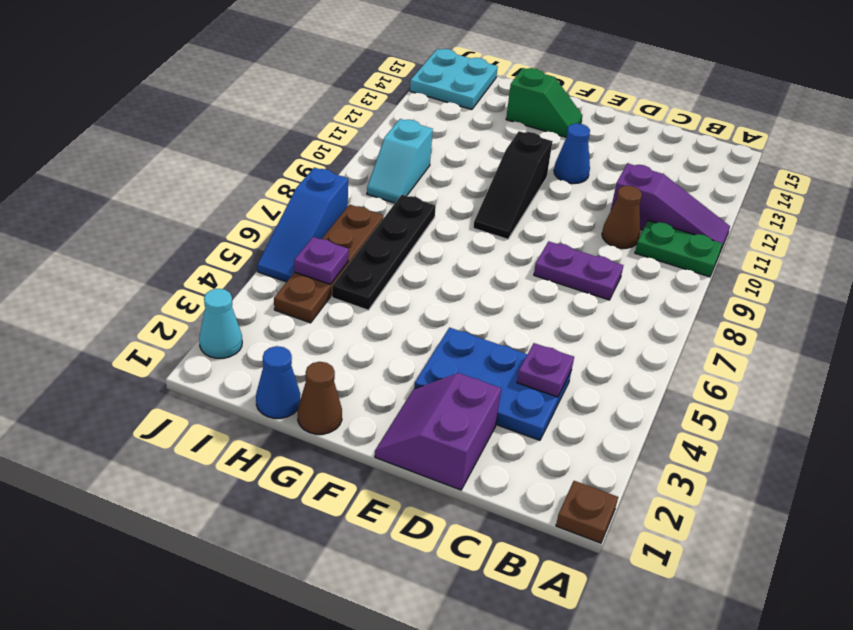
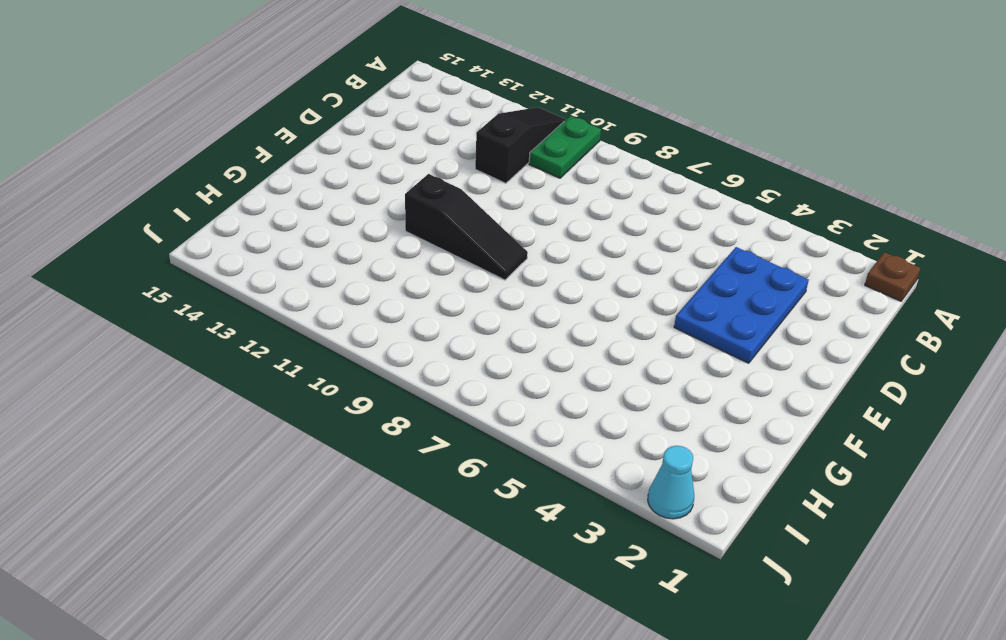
black 1x3 slope [475,107,566,183] -> purple 1x3 slope [611,163,730,252]
none -> purple 1x2 plate [534,241,623,300]
none -> brown 1x1 cone [602,186,642,248]
none -> purple 2x2 slope [375,373,501,490]

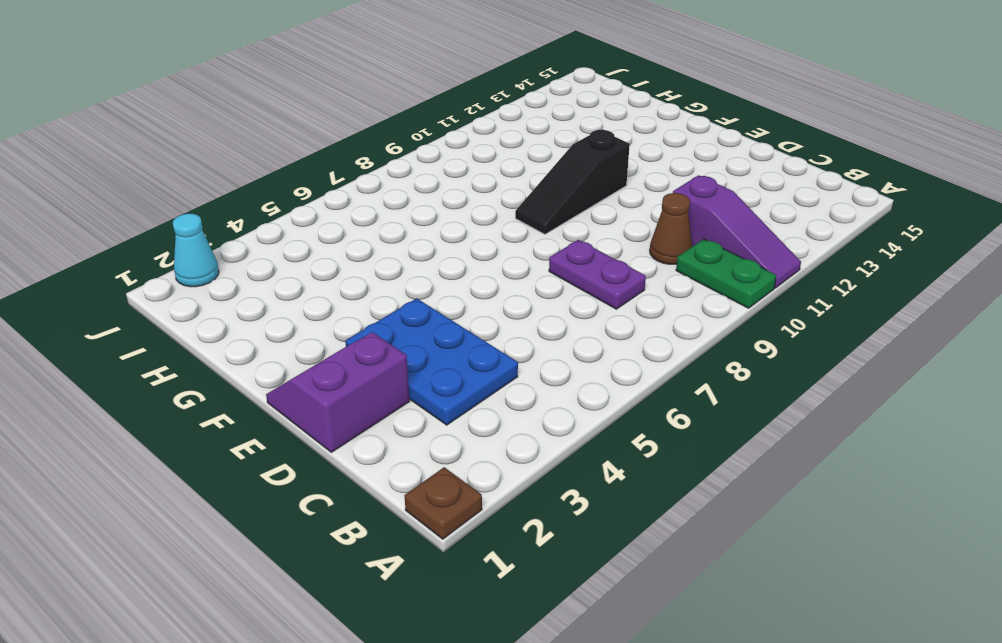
none -> blue 1x1 cone [554,123,590,183]
none -> green 1x2 slope [506,68,583,137]
none -> brown 1x1 cone [298,362,342,434]

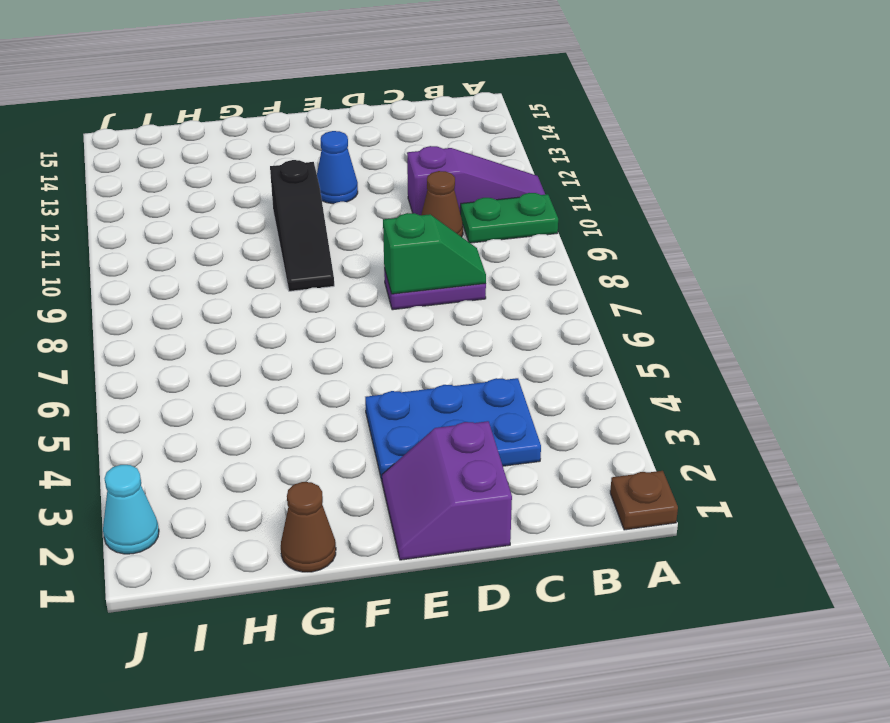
green 1x2 slope [383,213,486,294] -> green 1x2 slope moved to [506,68,583,137]
none -> blue 1x1 cone [256,346,300,418]
none -> black 1x4 plate [332,195,436,310]
none -> brown 1x4 plate [274,204,384,323]

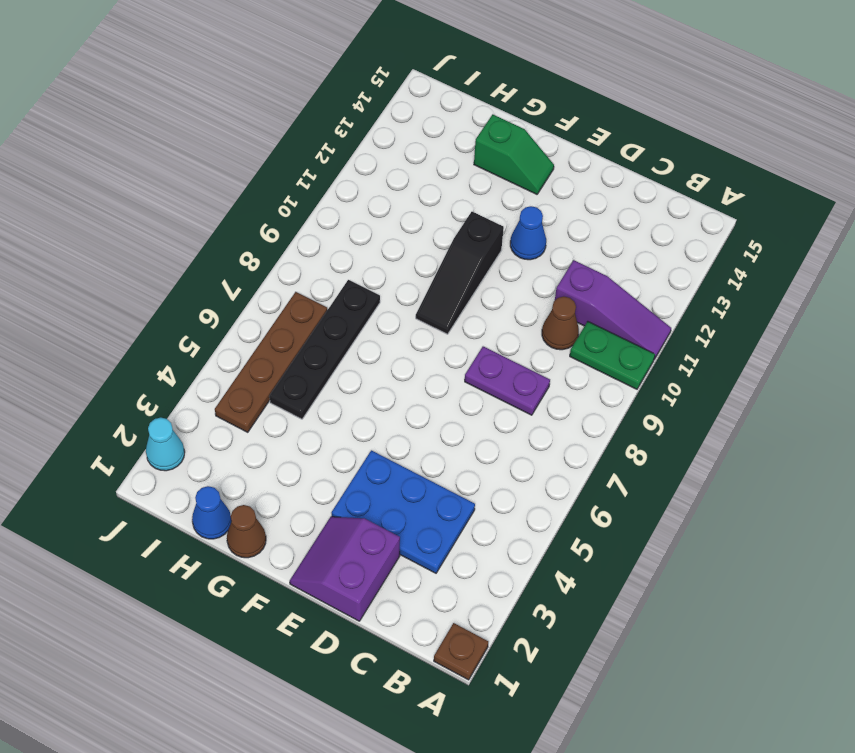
none -> cyan 1x2 slope [367,119,433,203]
none -> cyan 2x2 plate [410,49,498,110]
none -> blue 1x3 slope [257,168,348,282]

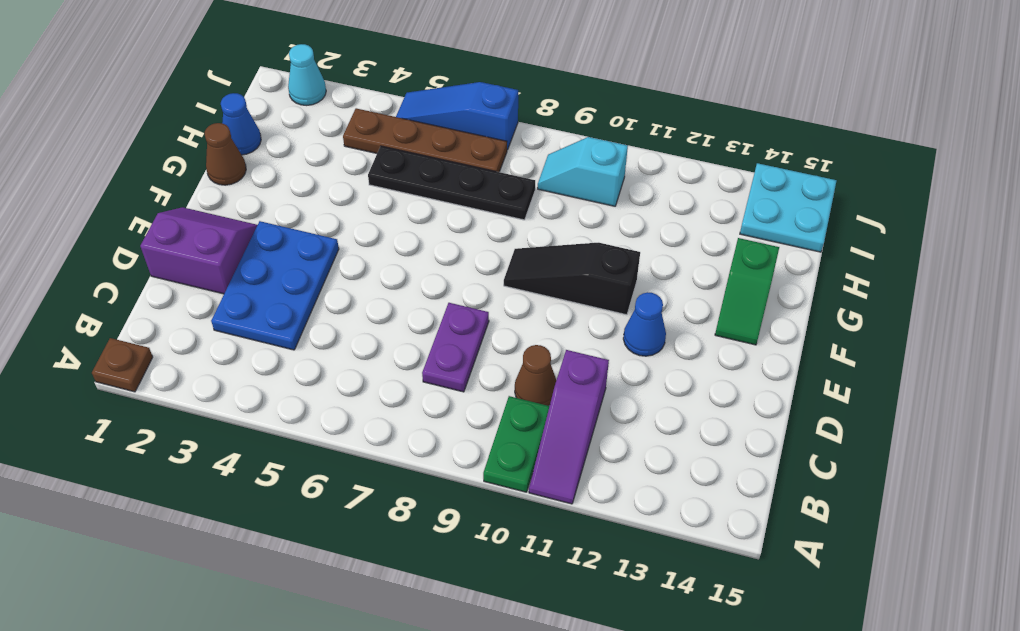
none -> purple 1x1 plate [517,343,574,397]
none -> purple 1x1 plate [294,237,349,284]

